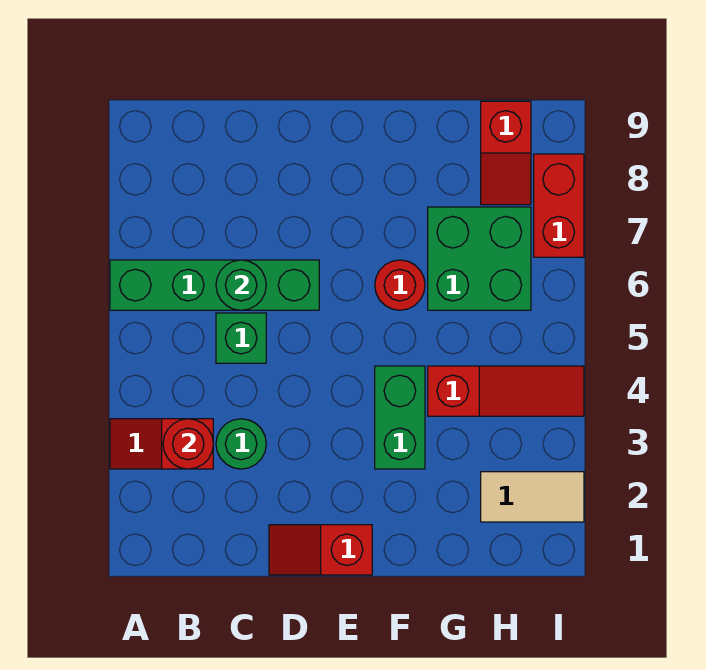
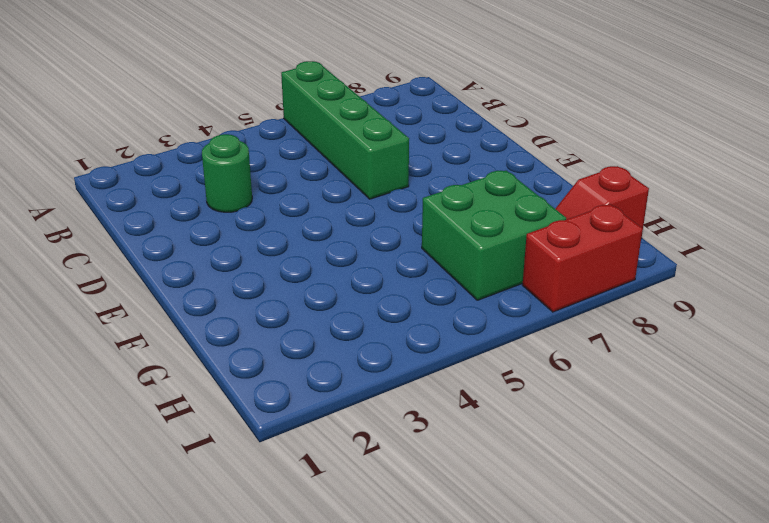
none -> red 1x2 slope [110,419,213,469]
none -> green 1x1 brick [216,313,266,363]
none -> red 1x2 slope [269,525,372,575]

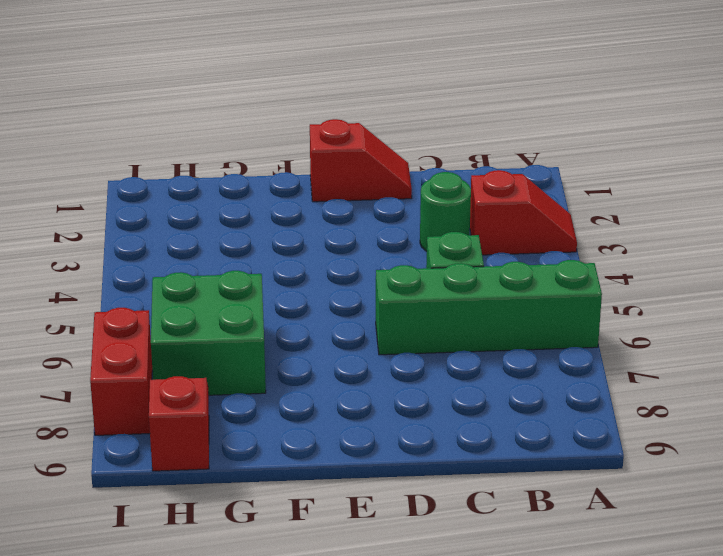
none -> green 1x2 brick [375,366,425,469]
none -> red 1x1 round brick [375,260,425,310]
none -> red 1x3 slope [428,366,584,416]

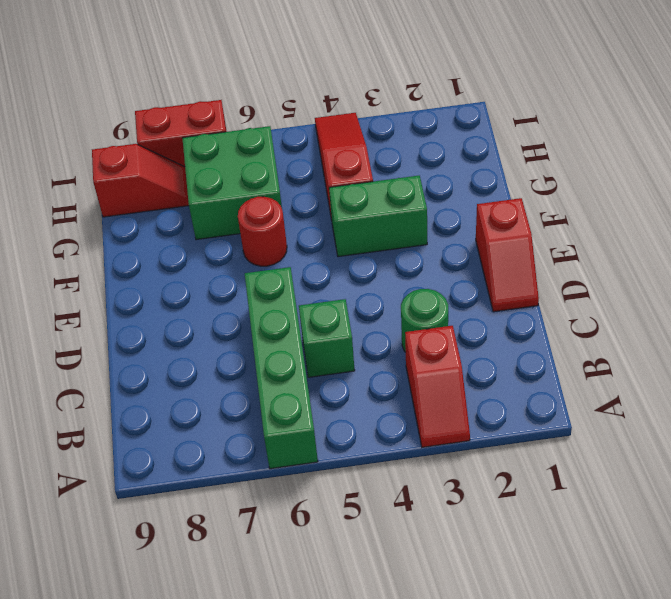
none -> tan 1x2 tile [481,472,584,522]
none -> red 1x1 round brick [163,419,213,469]
none -> green 1x1 round brick [216,260,266,310]

